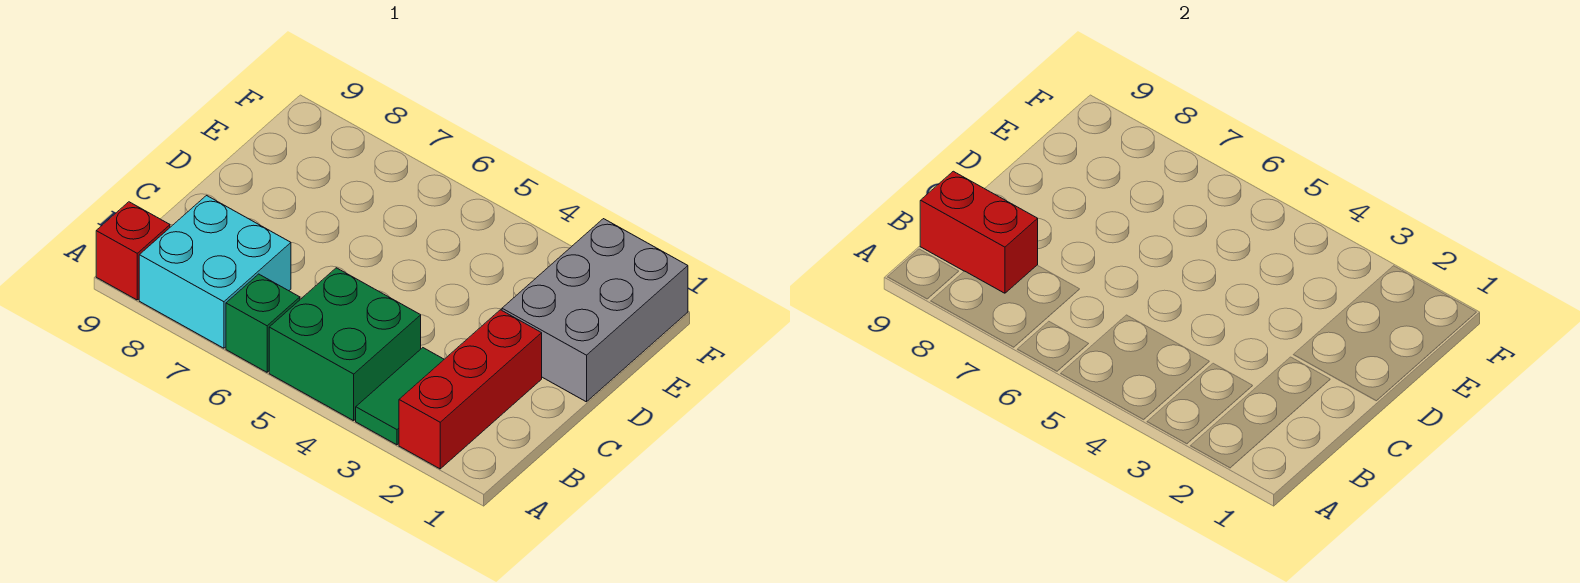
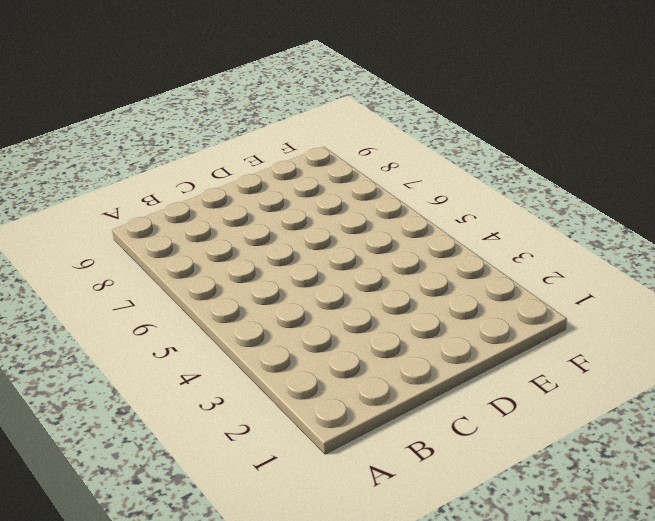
none -> red 1x3 brick [399,310,542,469]
none -> green 1x2 tile [356,348,444,445]

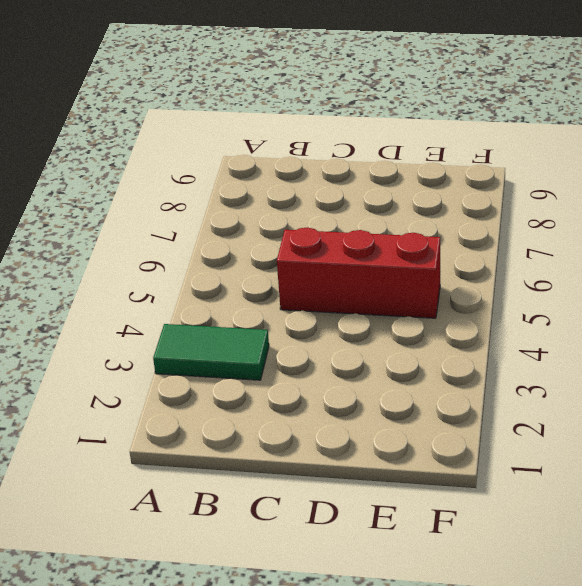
red 1x3 brick [277,228,440,318] -> red 1x3 brick moved to [399,310,542,469]
none -> green 2x2 brick [269,268,421,421]
none -> green 1x1 brick [226,274,300,372]

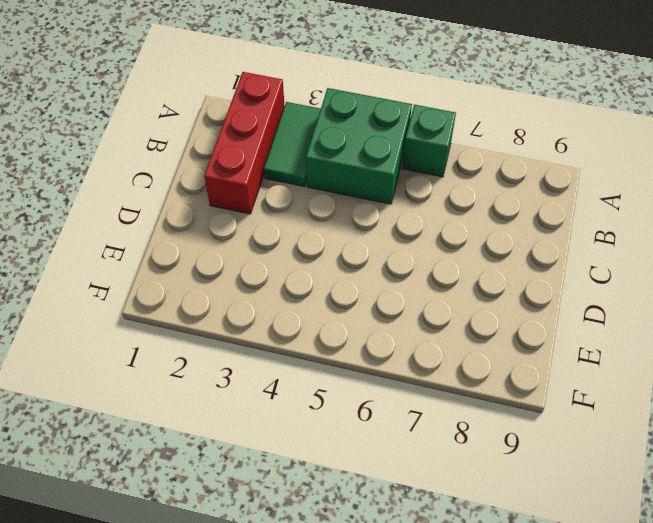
none -> cyan 2x2 brick [139,196,291,348]
none -> red 1x1 brick [96,202,170,300]

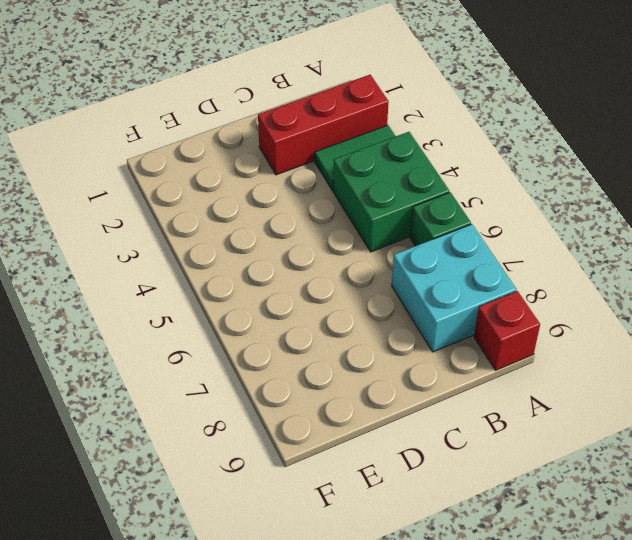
none -> grey 2x3 brick [502,219,688,402]
none -> red 1x2 brick [920,171,1038,293]

